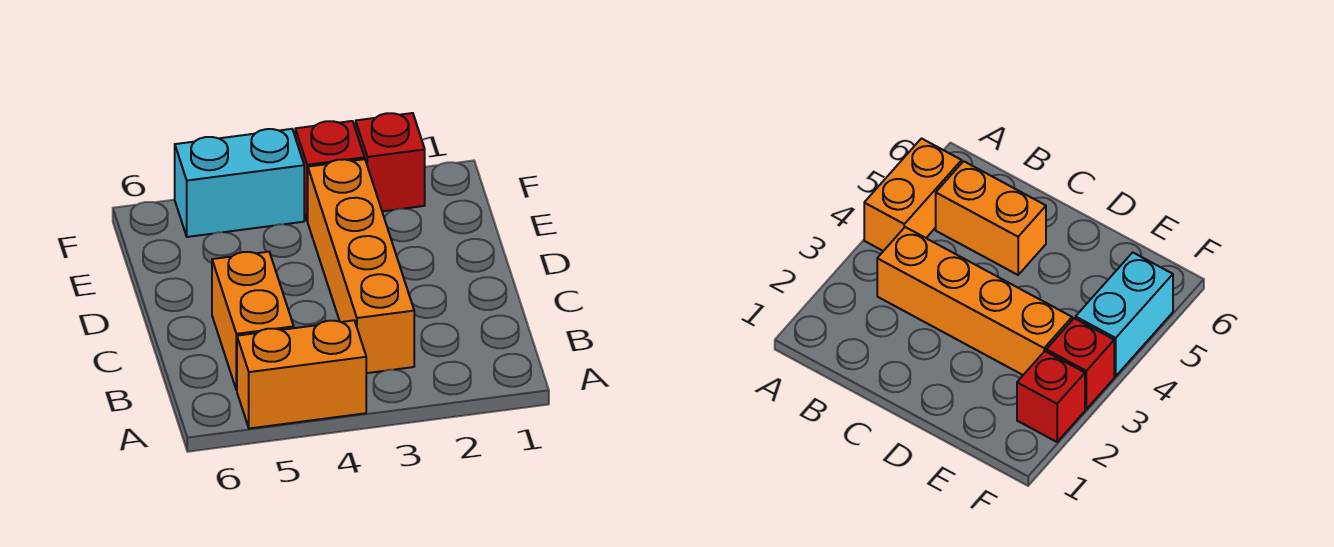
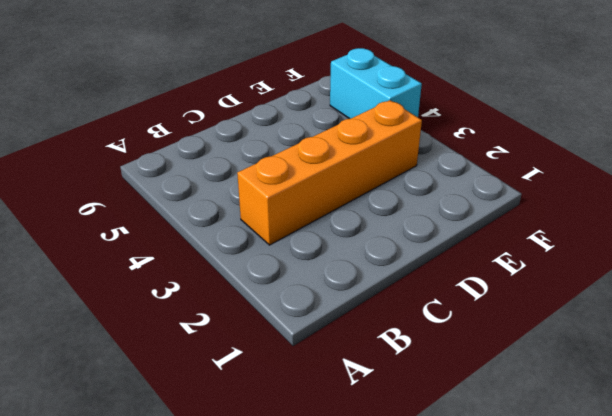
none -> orange 1x2 brick [237,320,366,429]
none -> orange 1x2 brick [212,252,294,390]

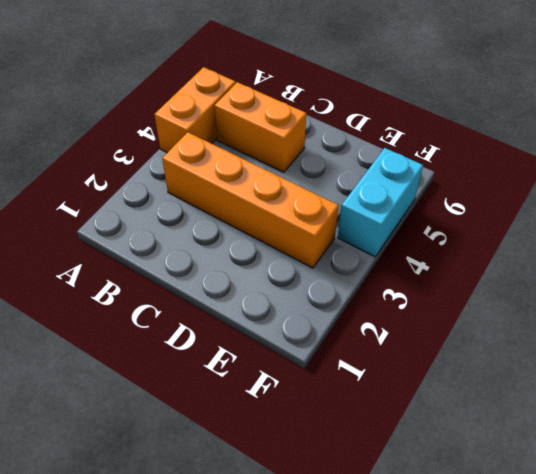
none -> red 1x1 brick [356,113,425,211]
none -> red 1x1 brick [295,121,365,221]

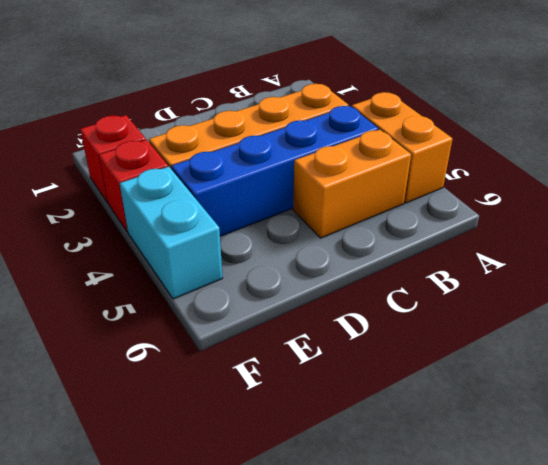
blue 1x4 brick [171,106,378,236] -> none

